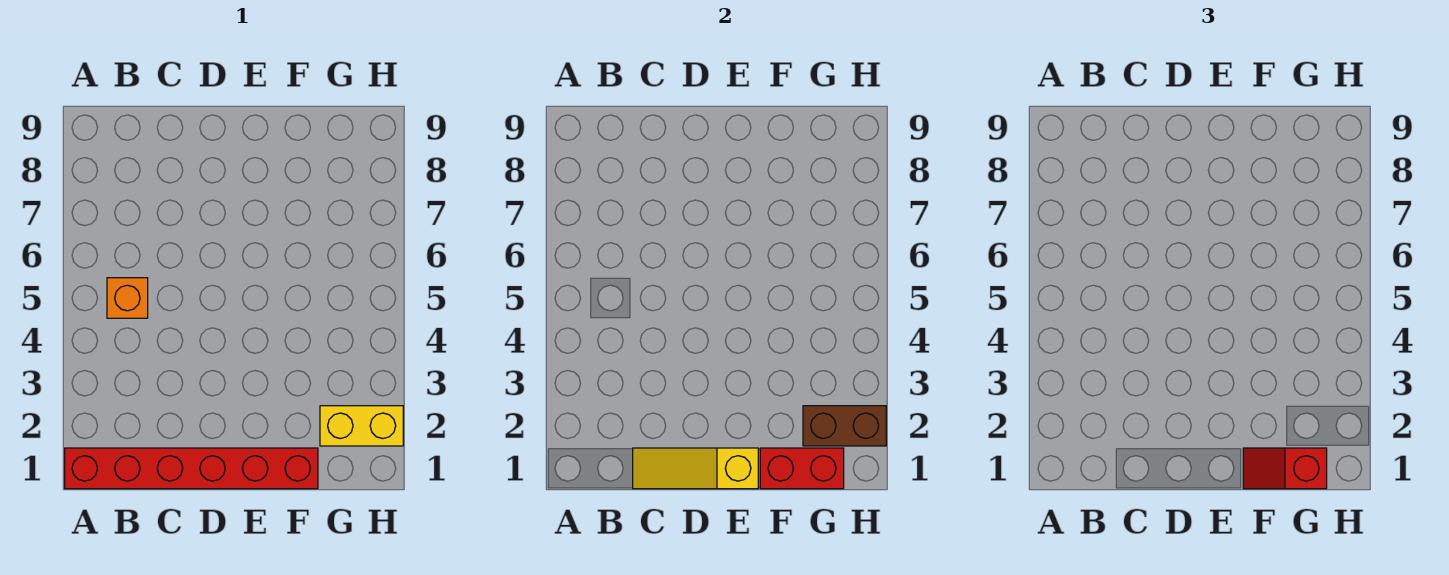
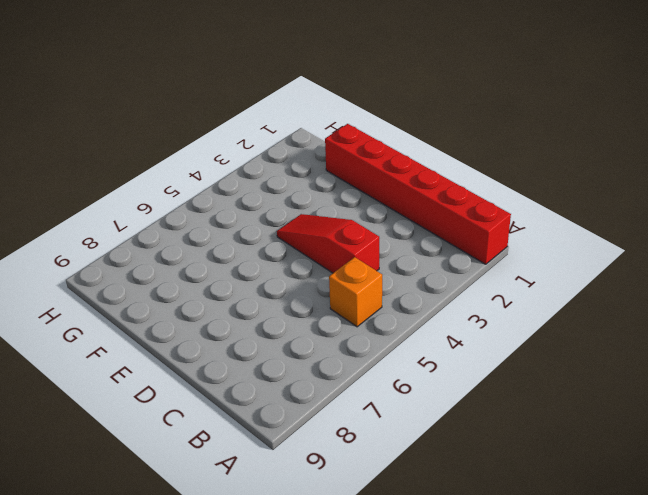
red 1x3 slope [277,214,379,273] -> none
none -> yellow 1x2 brick [320,406,403,446]
none -> yellow 1x3 slope [633,448,758,489]

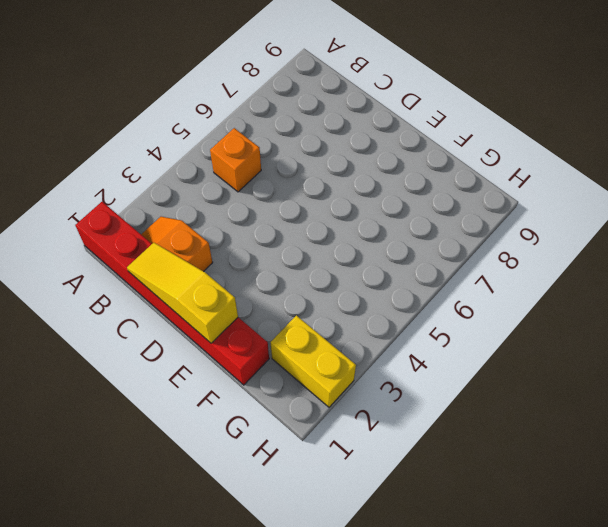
orange 1x2 slope [141,217,213,272] -> none
none -> red 1x2 brick [760,448,844,489]
none -> brown 1x2 brick [803,406,886,446]

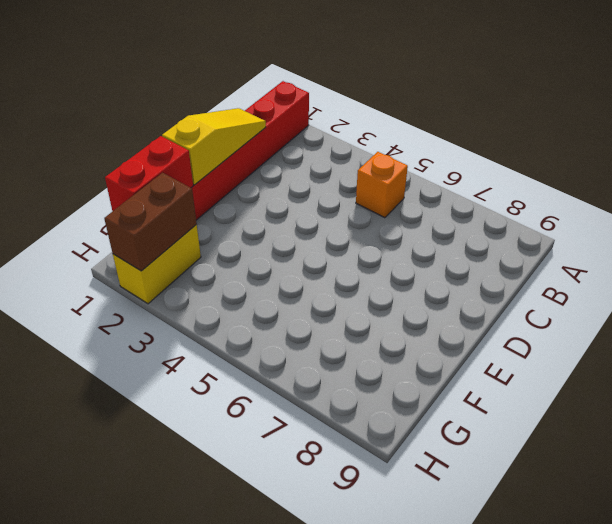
none -> red 1x2 slope [1243,448,1327,489]

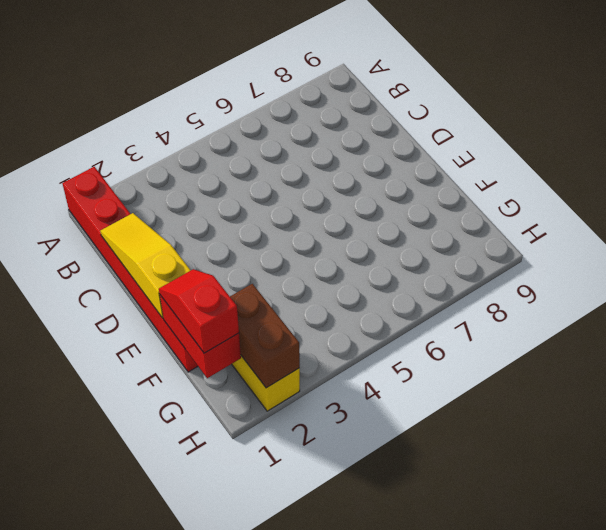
none -> orange 1x1 brick [107,278,148,318]

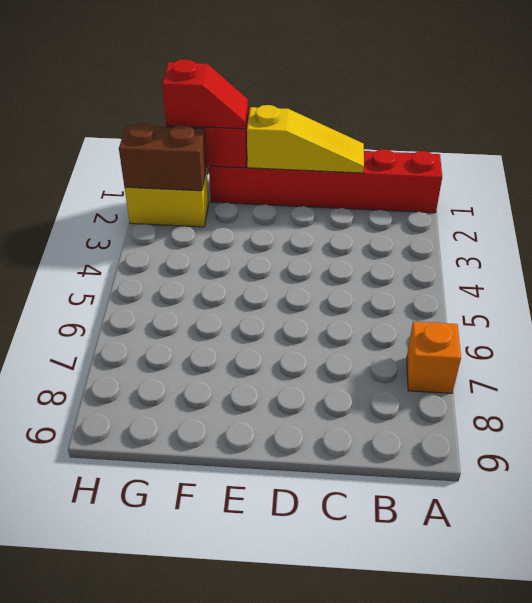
orange 1x1 brick [407,322,461,393] -> orange 1x1 brick moved to [107,278,148,318]

